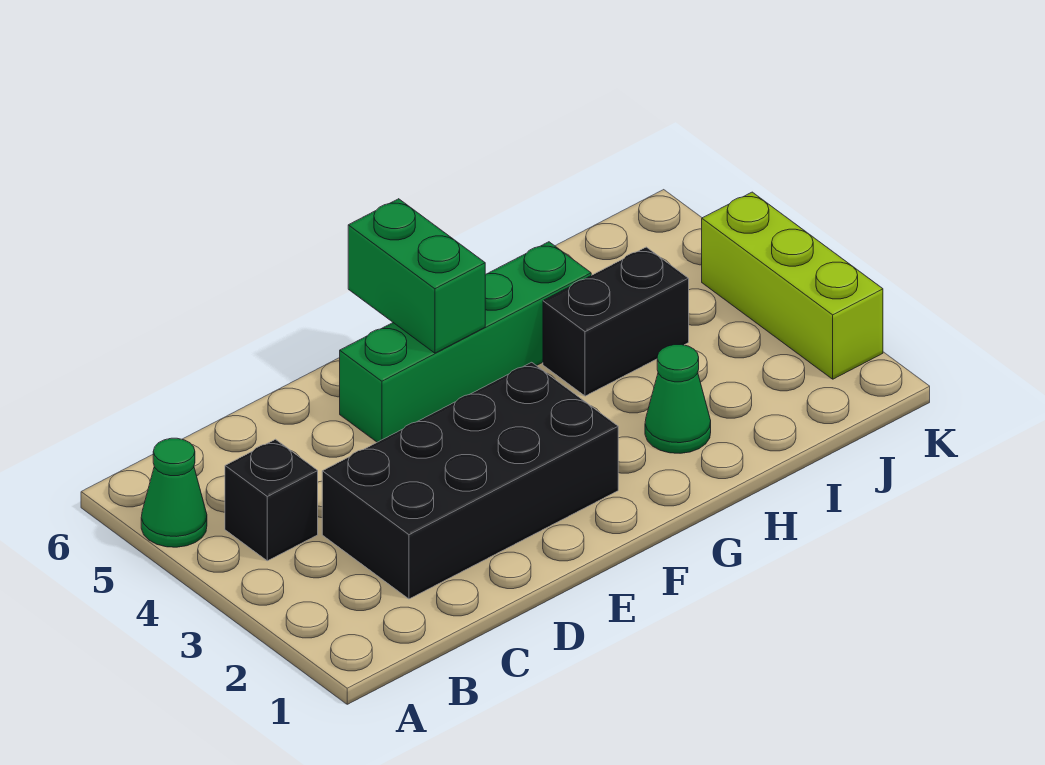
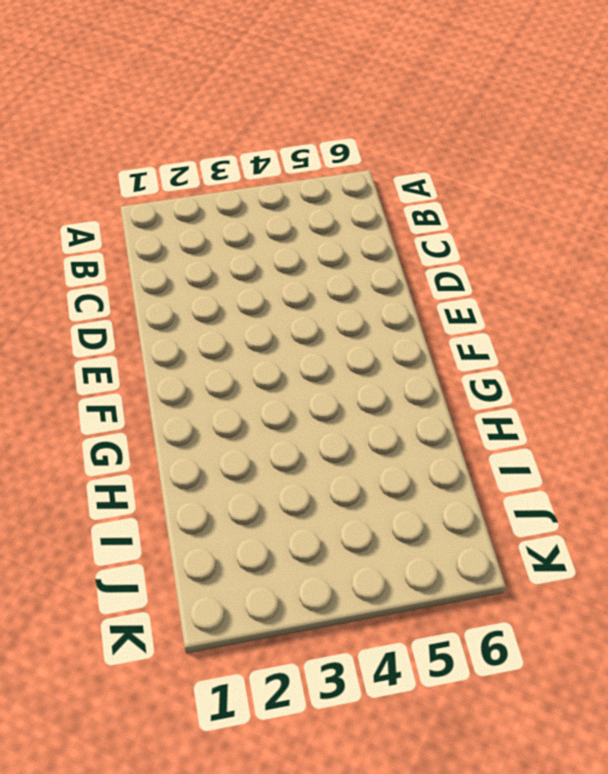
none -> green 1x1 cone [141,438,207,547]
none -> black 1x1 brick [225,439,318,561]

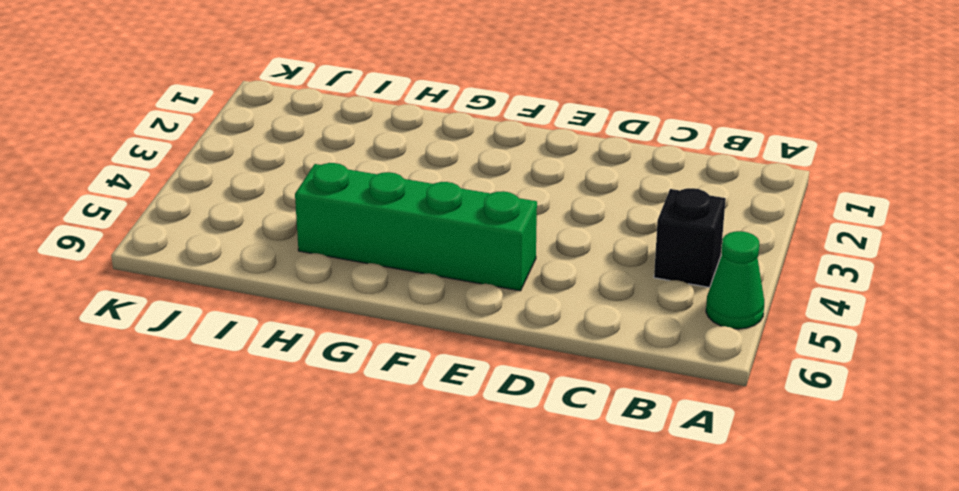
none -> black 2x4 brick [322,362,618,599]
none -> green 1x1 cone [645,345,711,453]

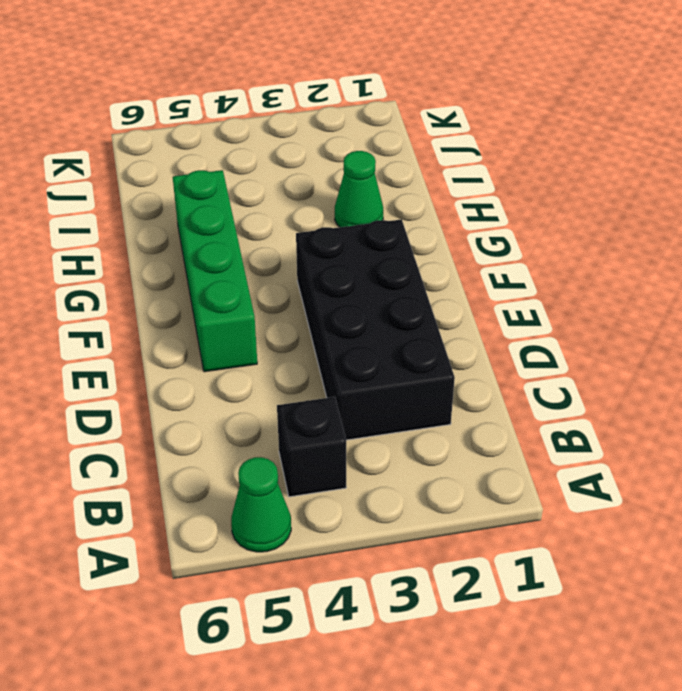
none -> black 1x2 brick [543,247,689,396]
none -> lime 1x3 brick [702,192,883,379]

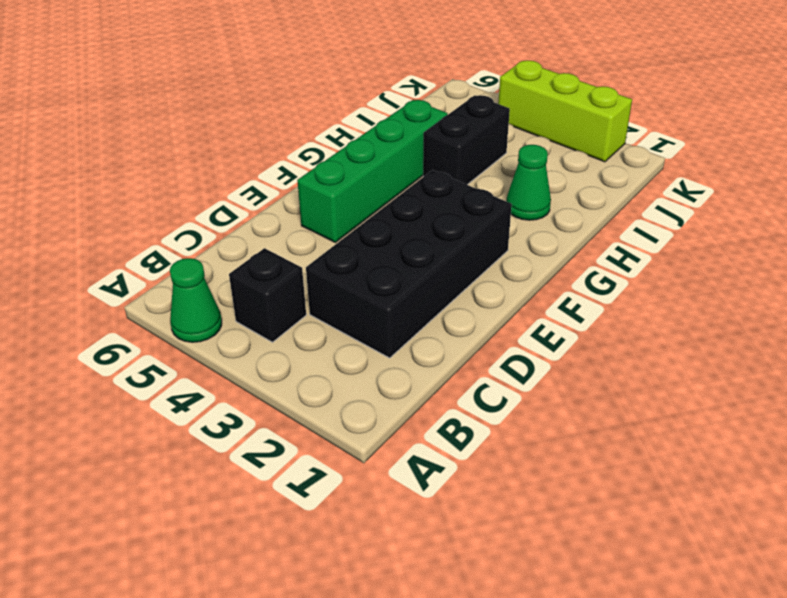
none -> green 1x2 brick [348,199,485,353]

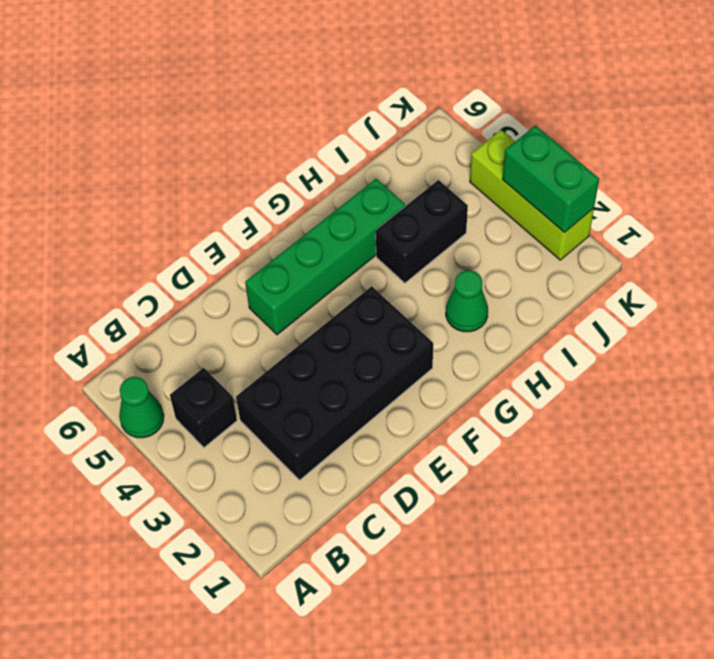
green 1x2 brick [502,126,599,233] -> green 1x2 brick moved to [348,199,485,353]

